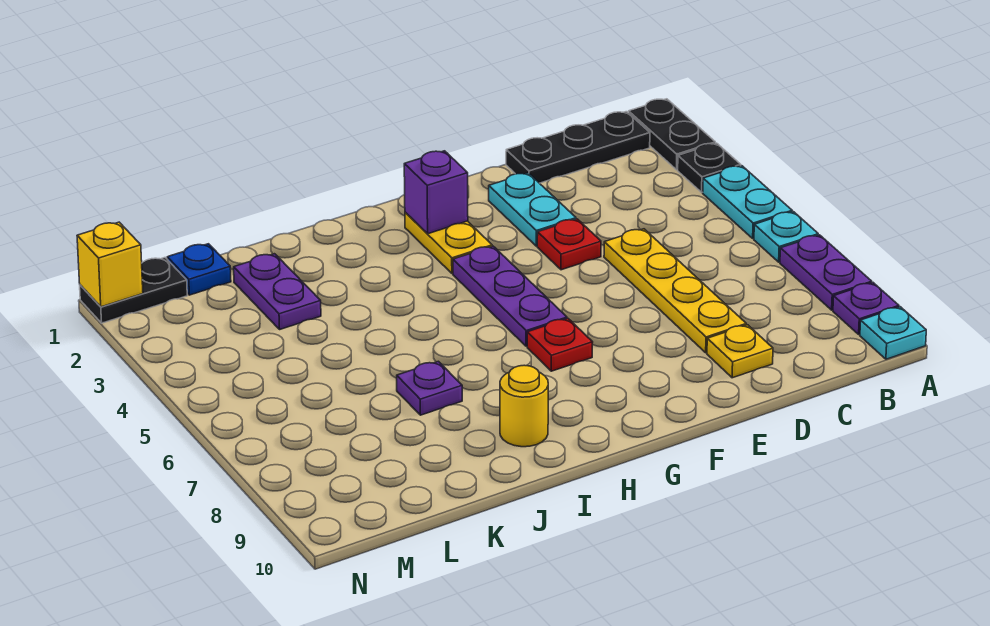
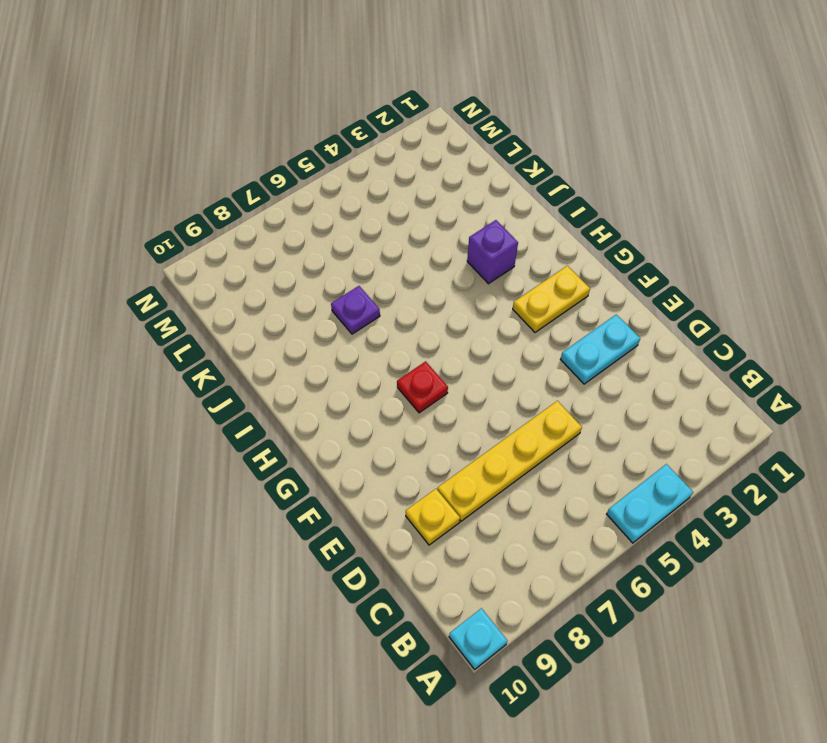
purple 1x1 brick [467,220,518,284] -> purple 1x1 brick moved to [404,151,468,234]
none -> black 1x2 plate [629,99,715,170]
none -> black 1x1 plate [678,143,741,192]
none -> cyan 1x1 plate [754,212,818,262]

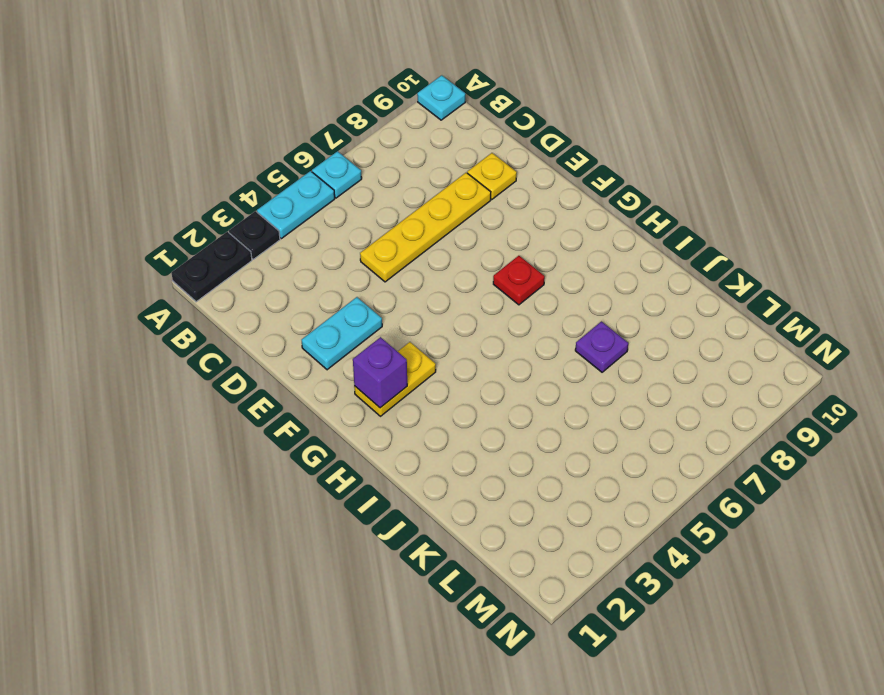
none -> purple 1x2 plate [780,235,872,310]
none -> purple 1x1 plate [833,283,899,334]
none -> black 1x3 plate [506,112,650,183]

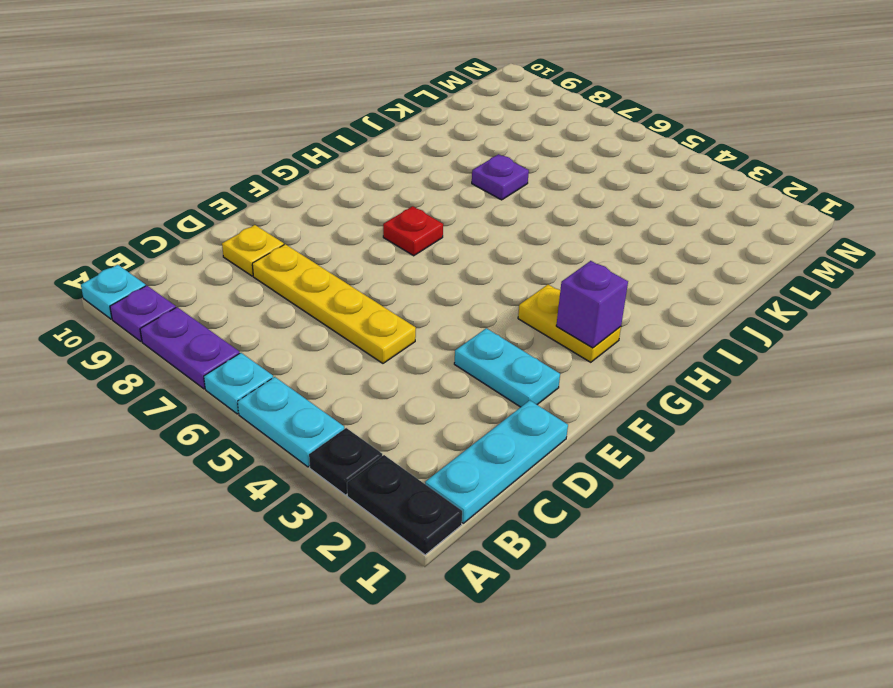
cyan 1x3 plate [425,400,568,523] -> black 1x3 plate [506,112,650,183]
none -> red 1x1 plate [537,219,601,270]
none -> purple 1x3 plate [453,246,567,346]
none -> yellow 1x1 round brick [500,365,548,447]

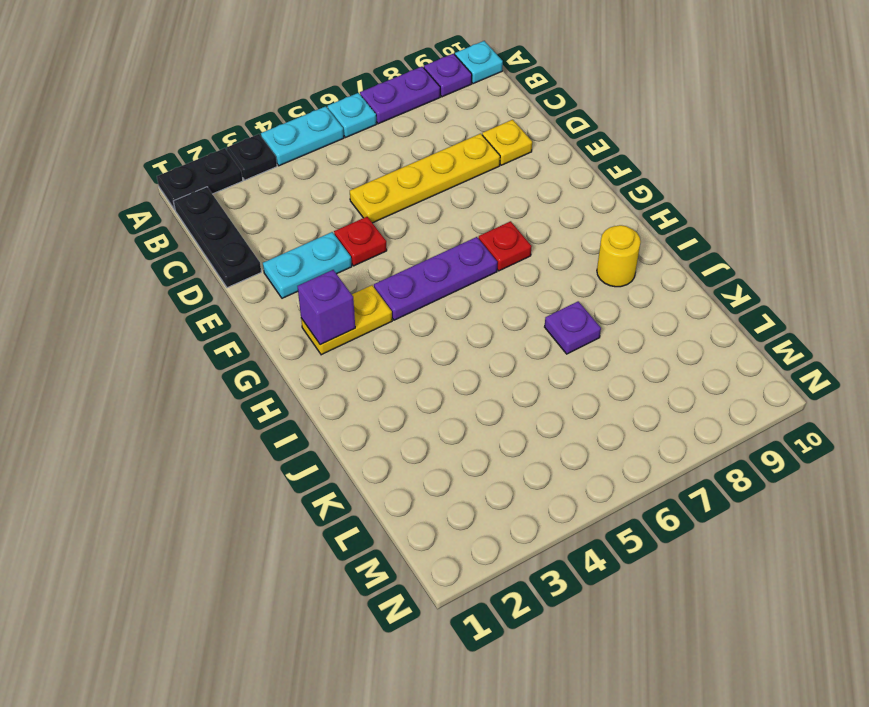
none -> purple 1x2 plate [234,254,321,329]
none -> blue 1x1 plate [167,244,231,295]
none -> black 1x2 plate [80,258,187,323]

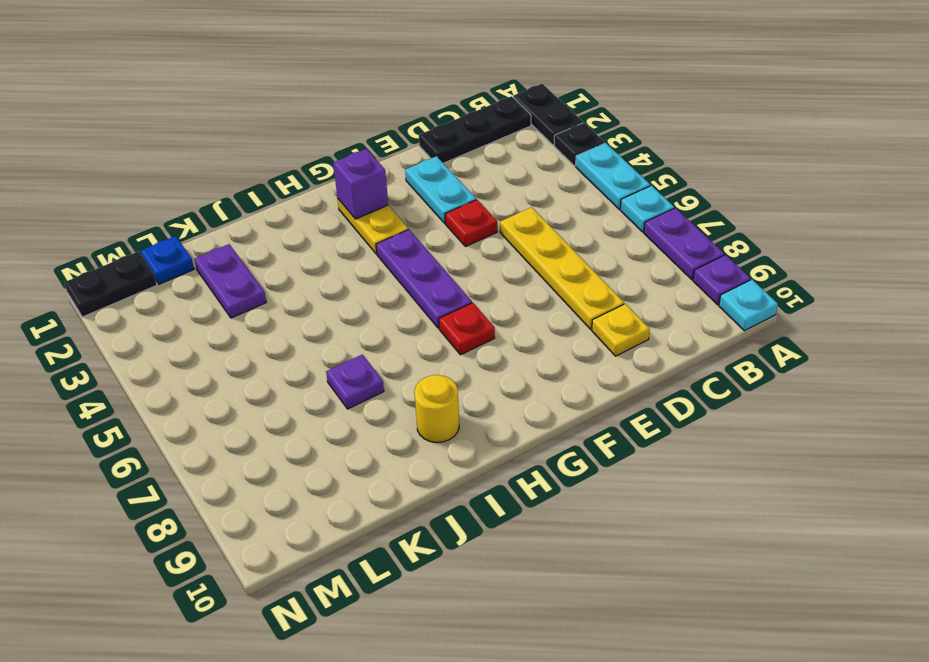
none -> yellow 1x1 brick [77,222,143,307]

